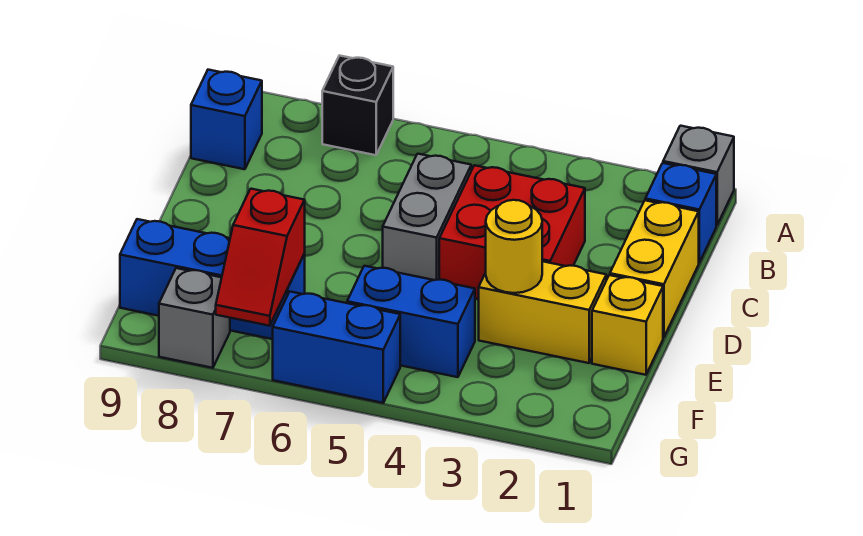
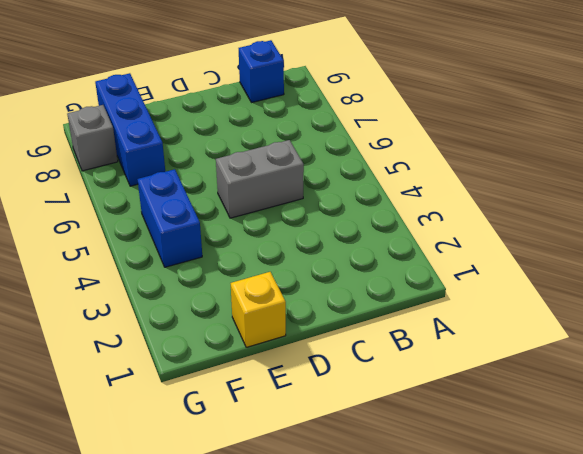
none -> grey 1x1 brick [663,126,734,225]
none -> black 1x1 brick [322,56,393,155]
none -> blue 1x1 brick [645,163,716,262]

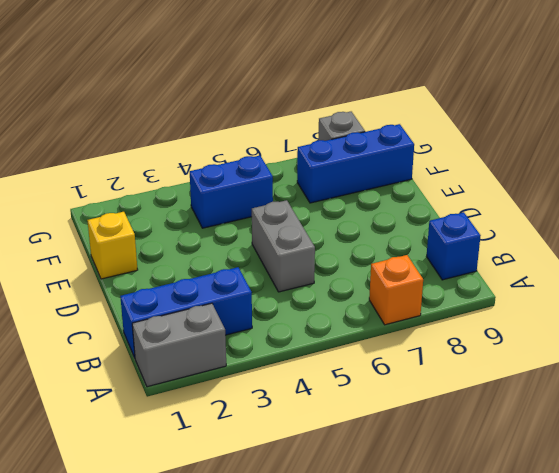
grey 1x2 brick [132,303,226,387] -> grey 1x1 brick [663,126,734,225]
orange 1x1 brick [369,255,423,325] -> black 1x1 brick [322,56,393,155]
blue 1x3 brick [120,267,252,358] -> blue 1x1 brick [645,163,716,262]
none -> yellow 1x2 brick [610,200,699,338]
none -> red 2x2 brick [439,165,585,299]
none -> yellow 1x2 brick [479,261,606,363]

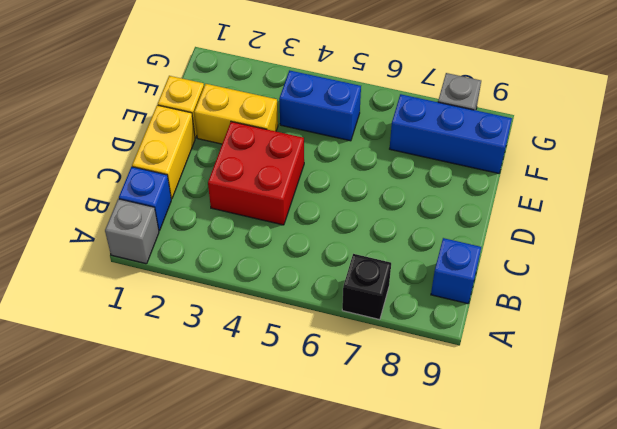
none -> grey 1x2 brick [383,154,471,280]
none -> blue 1x2 brick [273,292,400,403]
none -> yellow 1x1 round brick [486,200,542,293]

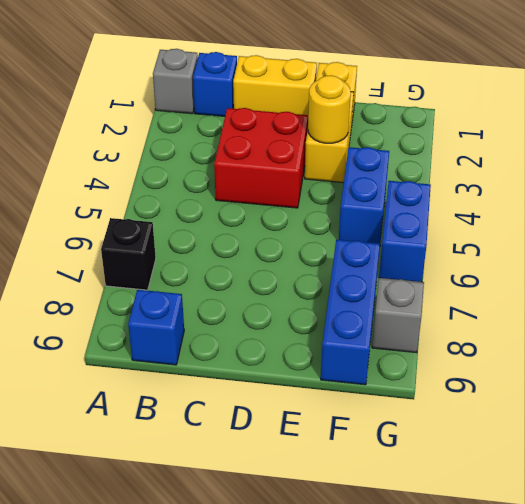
none -> grey 1x2 brick [383,154,471,280]
none -> red 1x2 slope [216,189,305,326]

